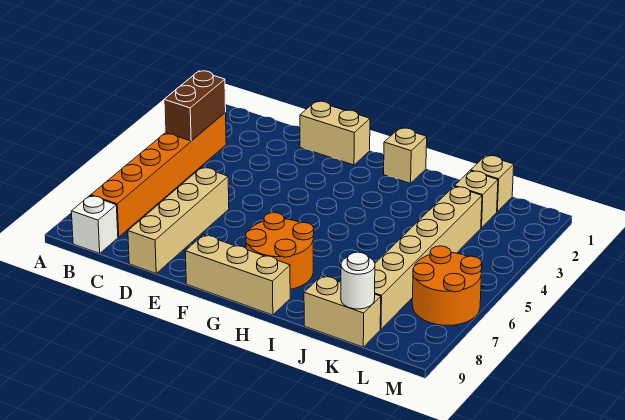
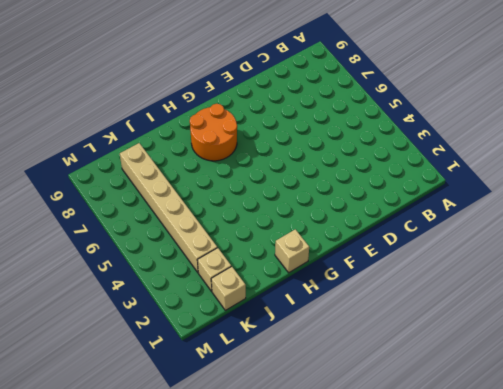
none -> orange 1x6 brick [91,113,226,237]
none -> white 1x1 brick [71,196,118,253]
none -> tan 1x4 brick [128,167,229,273]

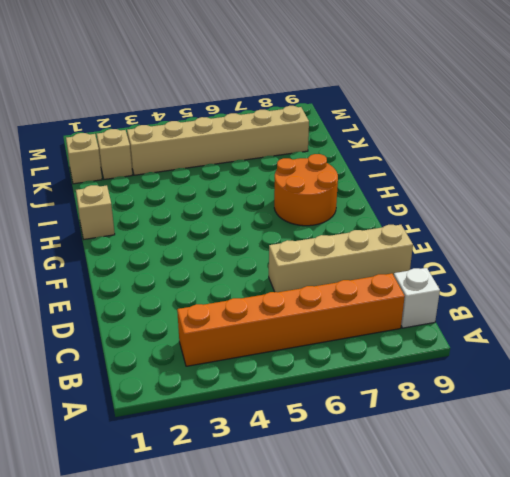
none -> tan 1x2 brick [300,101,370,165]
none -> tan 1x3 brick [186,235,290,315]
none -> tan 1x2 brick [304,276,381,347]

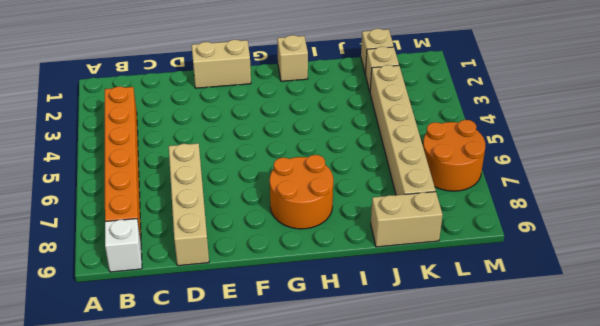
none -> tan 1x3 brick [186,235,290,315]
none -> brown 1x2 brick [164,71,226,141]
none -> white 1x1 round brick [341,252,375,309]

